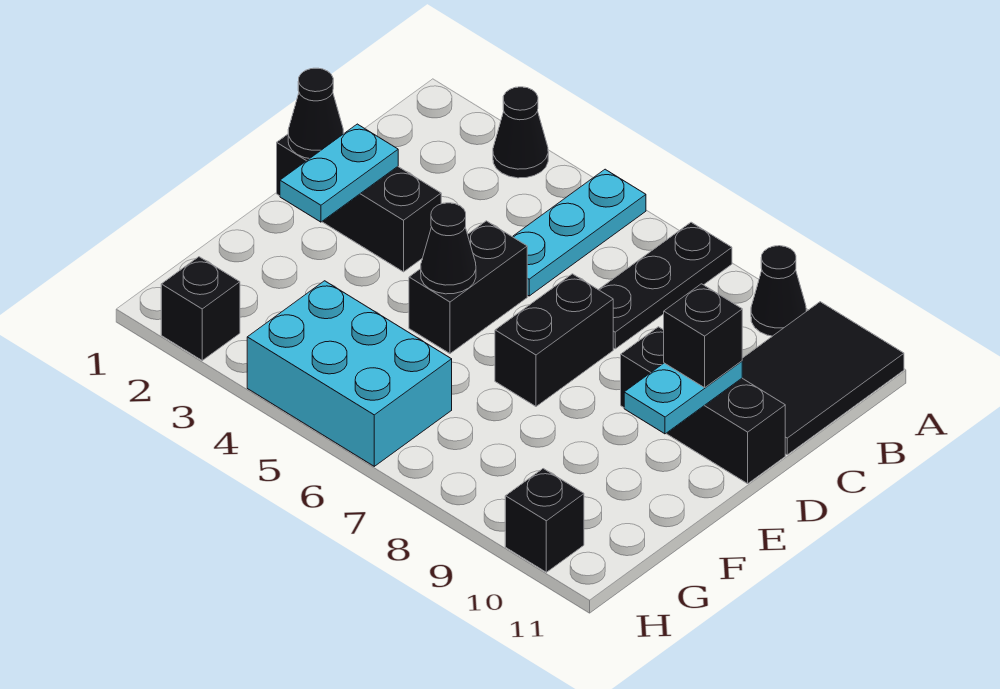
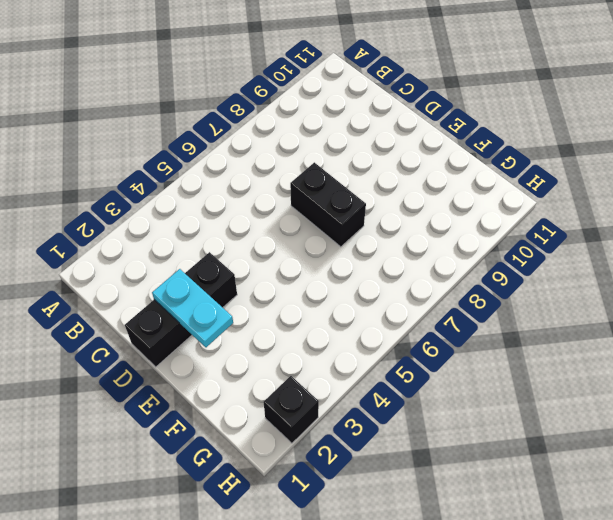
none -> black 1x1 cone [493,87,548,178]
none -> cyan 1x3 plate [513,169,646,296]
none -> black 1x3 plate [598,222,732,349]

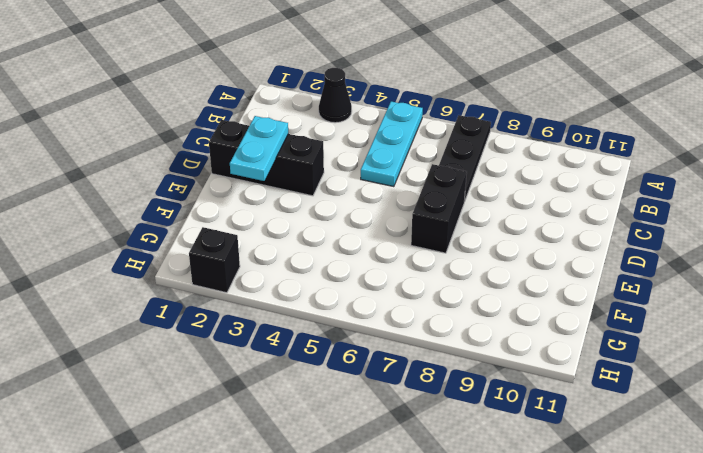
none -> black 1x1 cone [751,246,806,336]
none -> black 2x3 tile [742,302,904,455]
none -> black 1x2 brick [409,221,527,353]

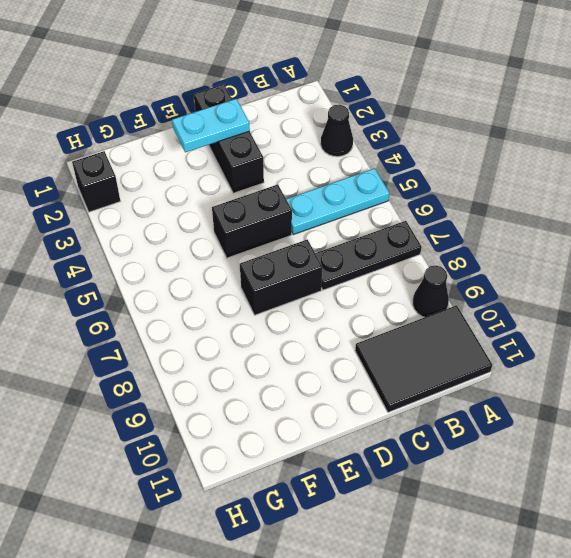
none -> black 1x3 brick [621,327,785,484]
none -> cyan 2x3 brick [247,281,452,466]
none -> black 1x1 brick [505,469,584,572]

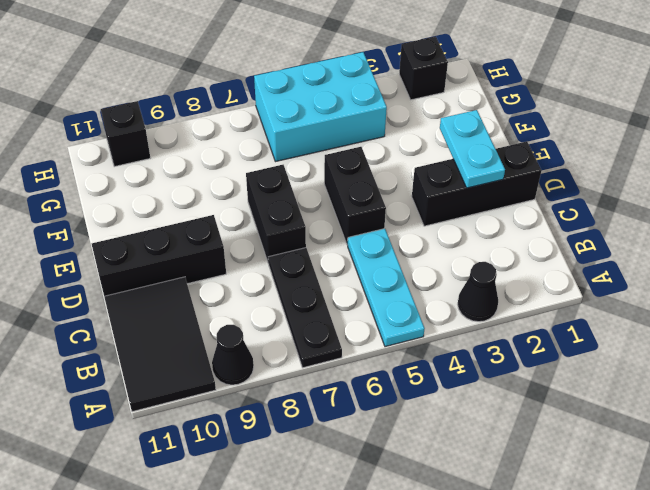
none -> black 1x1 cone [288,68,343,159]
none -> cyan 1x2 plate [624,361,742,434]
none -> black 1x1 cone [421,203,476,294]

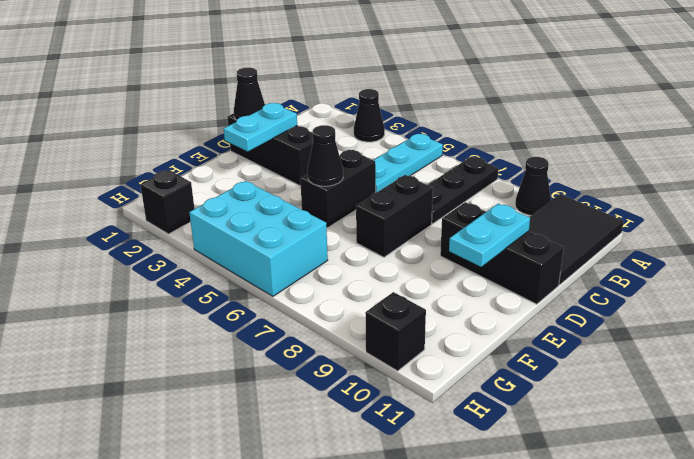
none -> black 1x1 brick [664,284,742,388]

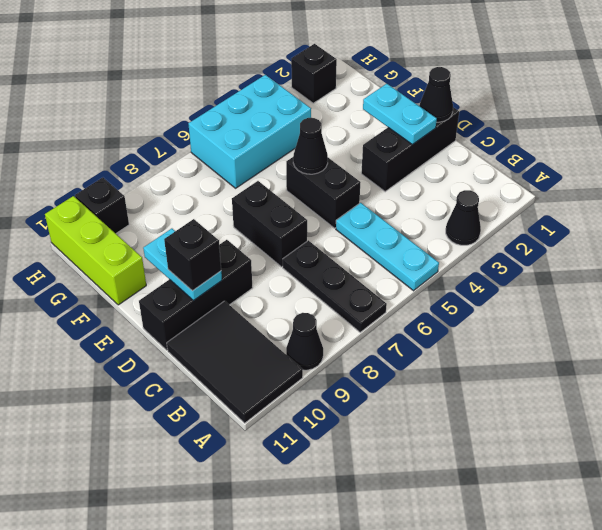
lime 1x3 brick [45,196,146,305] -> none

